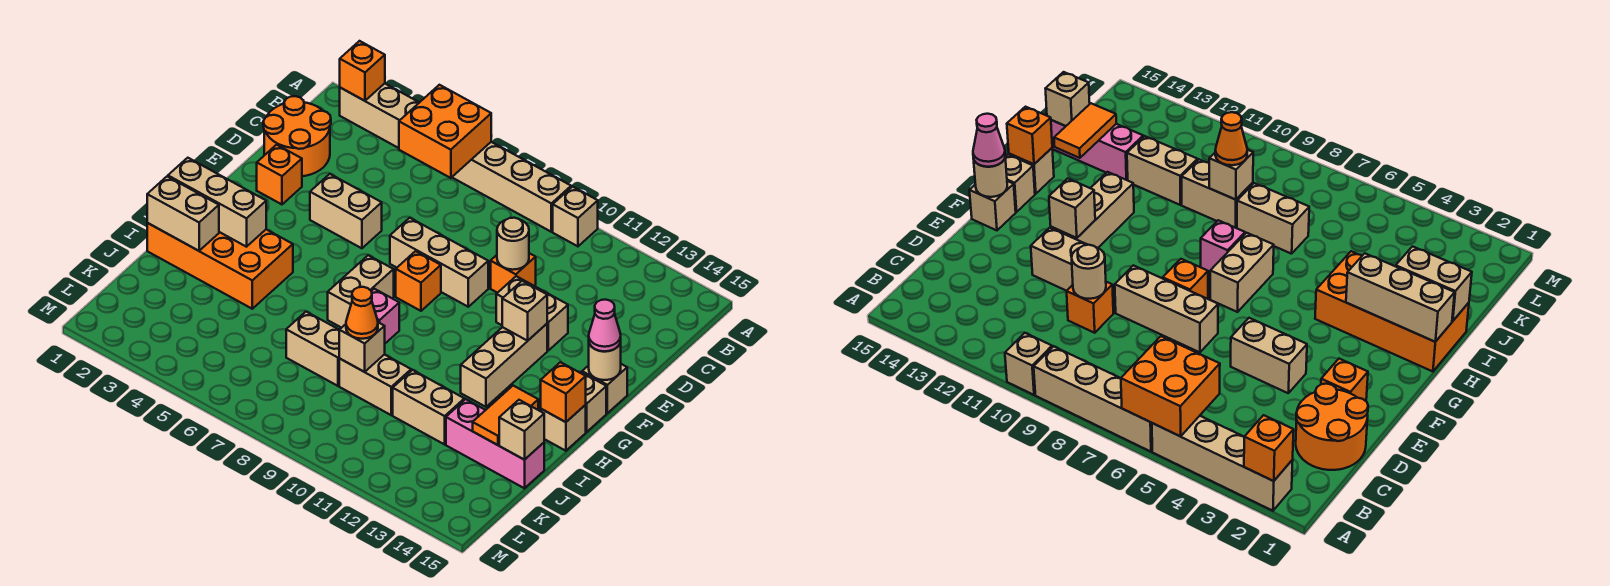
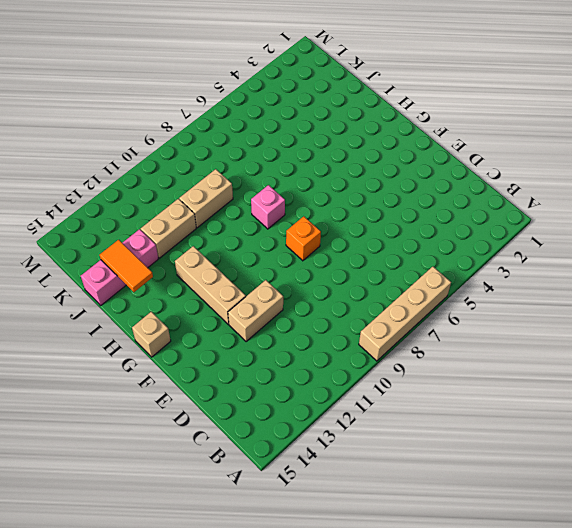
none -> tan 1x4 brick [340,83,420,148]
none -> tan 1x1 brick [553,187,598,246]
none -> orange 2x2 round brick [263,96,331,176]
none -> orange 1x1 brick [491,253,536,293]

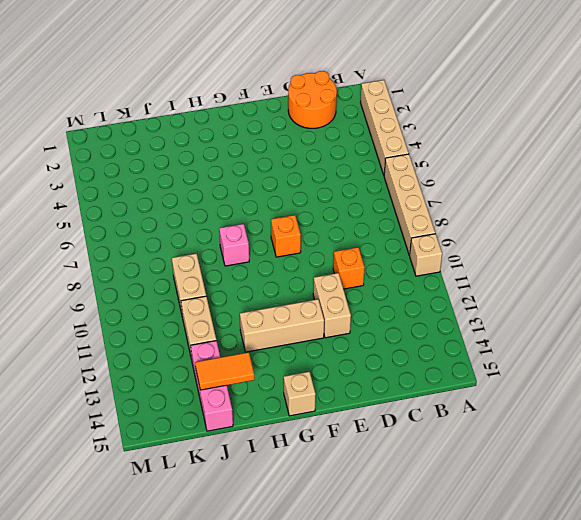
none -> orange 1x1 brick [257,145,302,204]
none -> tan 1x2 brick [310,174,382,248]
none -> tan 1x3 brick [390,218,488,307]
none -> tan 1x1 brick [582,364,627,413]

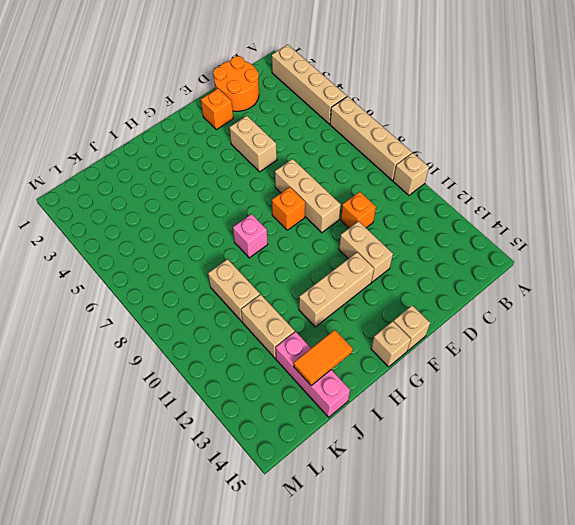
none -> tan 1x2 brick [328,255,394,328]
none -> orange 2x4 brick [147,223,293,309]
none -> tan 1x1 brick [541,405,586,451]
none -> tan 1x2 brick [286,312,340,386]

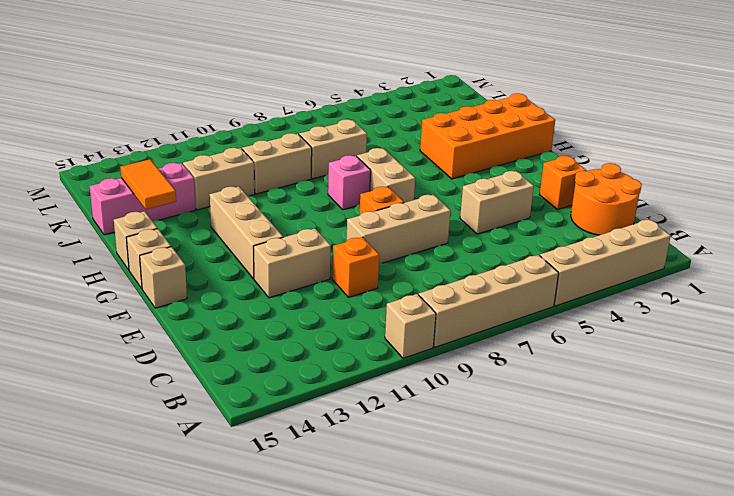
none -> orange 1x1 brick [340,41,385,101]
none -> orange 2x2 brick [399,85,491,178]
none -> tan 1x1 round brick [497,218,529,270]
none -> tan 1x1 brick [502,281,547,341]

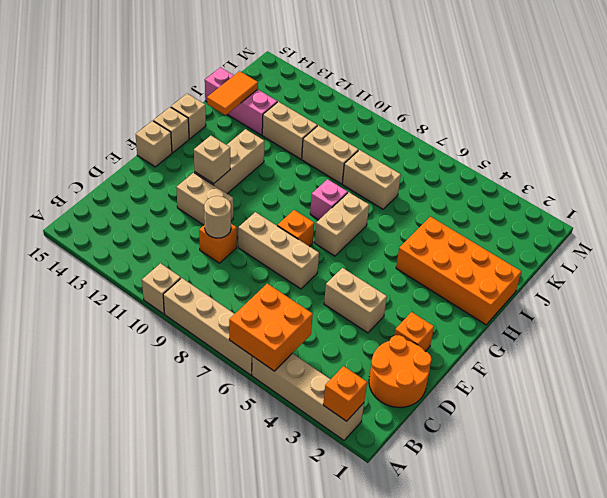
none -> tan 1x1 round brick [589,342,621,380]
none -> tan 1x3 brick [168,158,266,247]
none -> orange 1x1 brick [541,362,586,422]
none -> tan 1x2 brick [147,177,219,251]

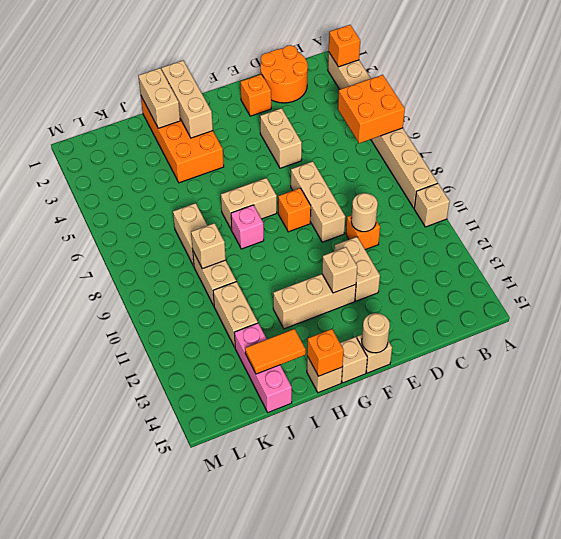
none -> tan 1x1 brick [499,400,544,460]
none -> pink 1x1 cone [589,300,621,351]
none -> orange 1x1 cone [346,287,378,339]

